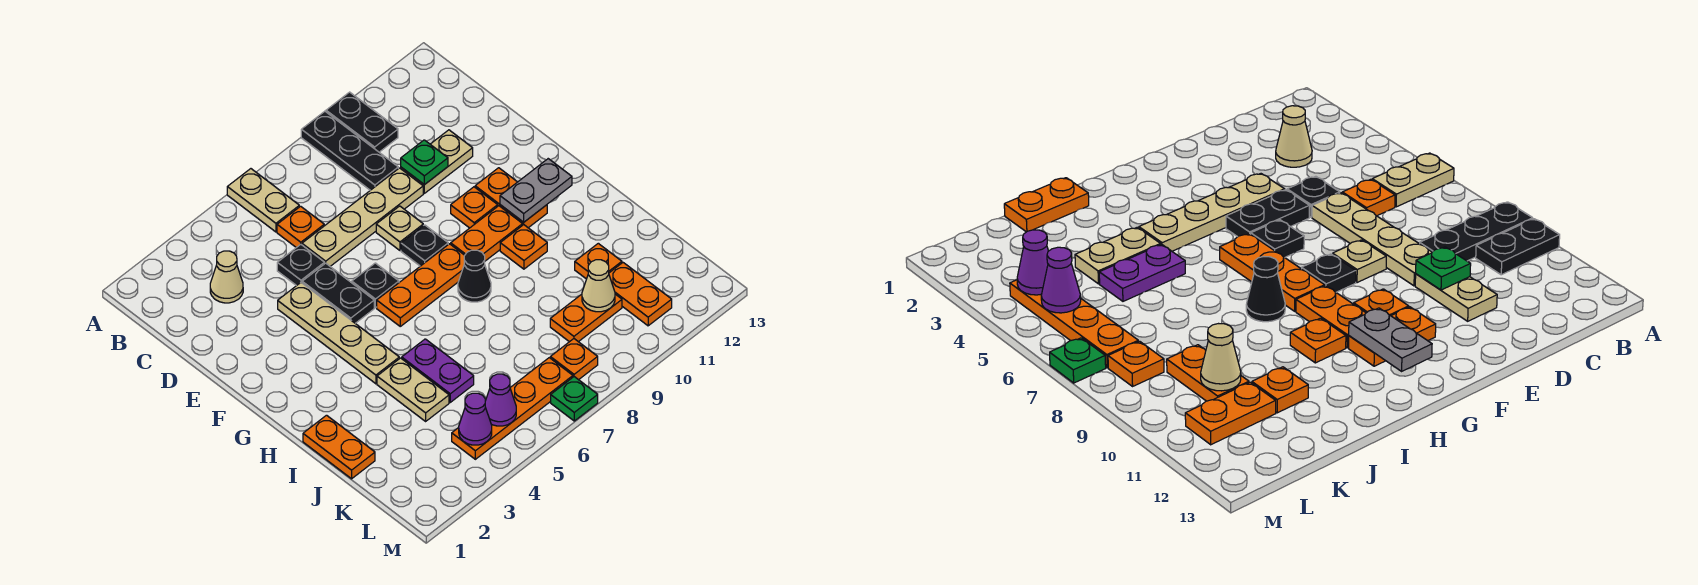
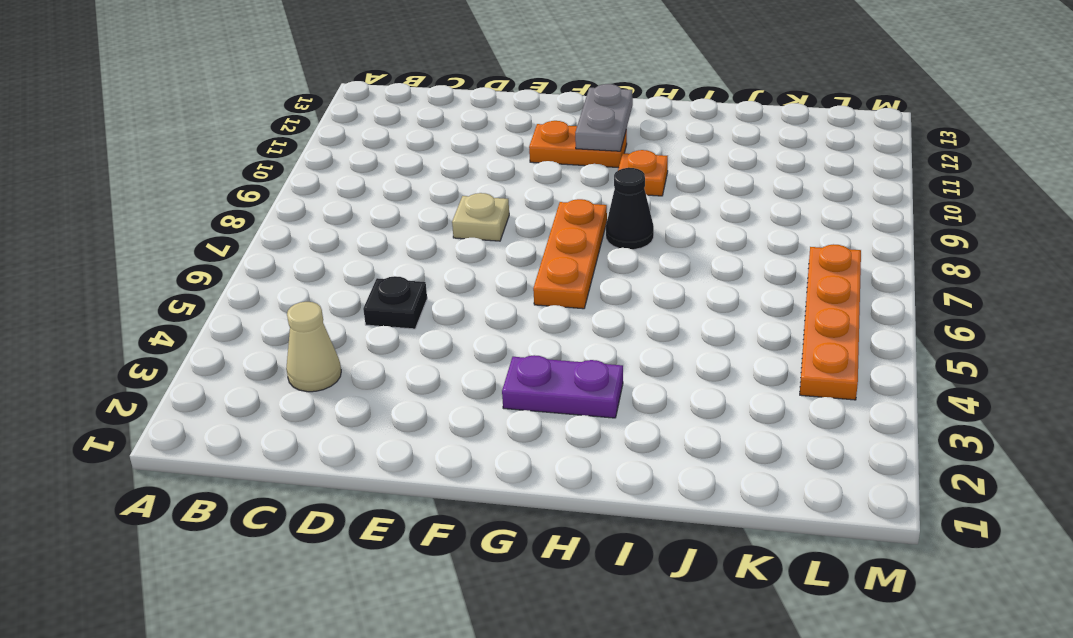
purple 1x2 plate [502,355,623,418] -> purple 1x2 plate moved to [402,339,474,402]
none -> tan 1x2 plate [227,169,299,232]
none -> black 1x3 plate [301,111,398,190]
none -> black 1x2 plate [326,92,398,152]
none -> orange 1x1 plate [277,206,324,248]

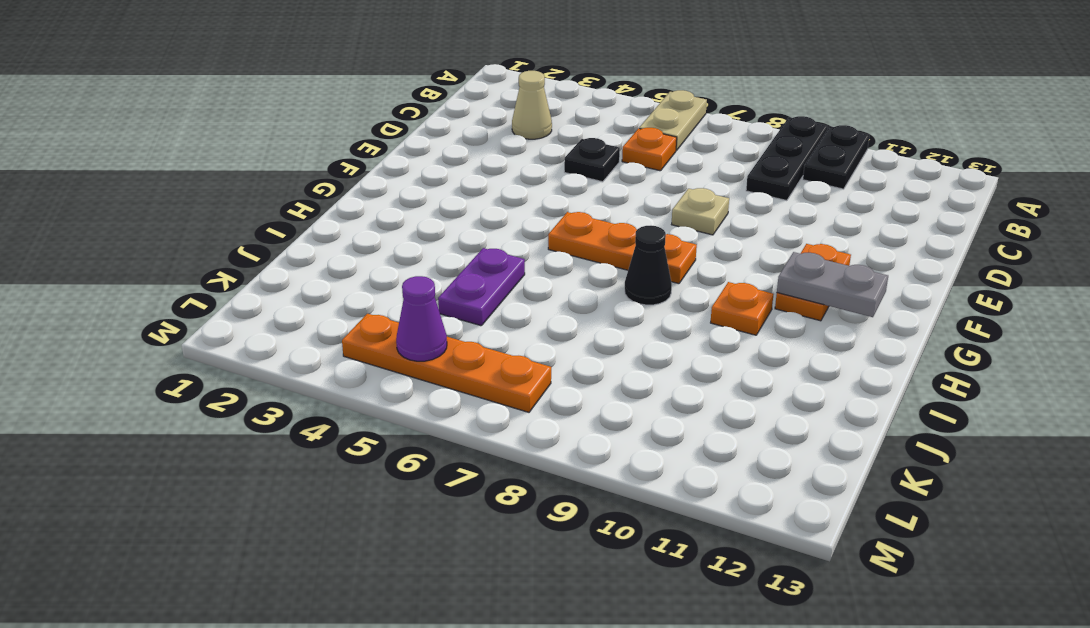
none -> tan 1x4 plate [302,168,423,266]
none -> tan 1x2 plate [401,130,473,193]
none -> tan 1x4 plate [278,283,399,384]
none -> black 1x2 plate [302,263,374,323]

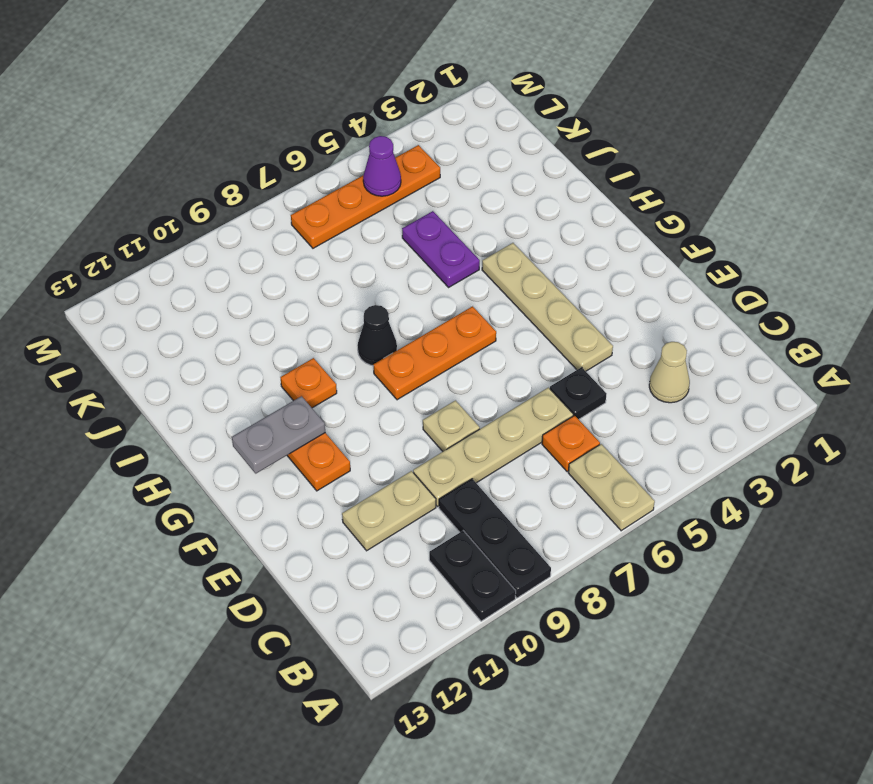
none -> black 1x2 plate [302,263,374,323]
none -> black 1x1 plate [352,263,399,308]
none -> black 1x1 plate [401,225,448,266]
none -> orange 1x1 plate [451,187,498,228]

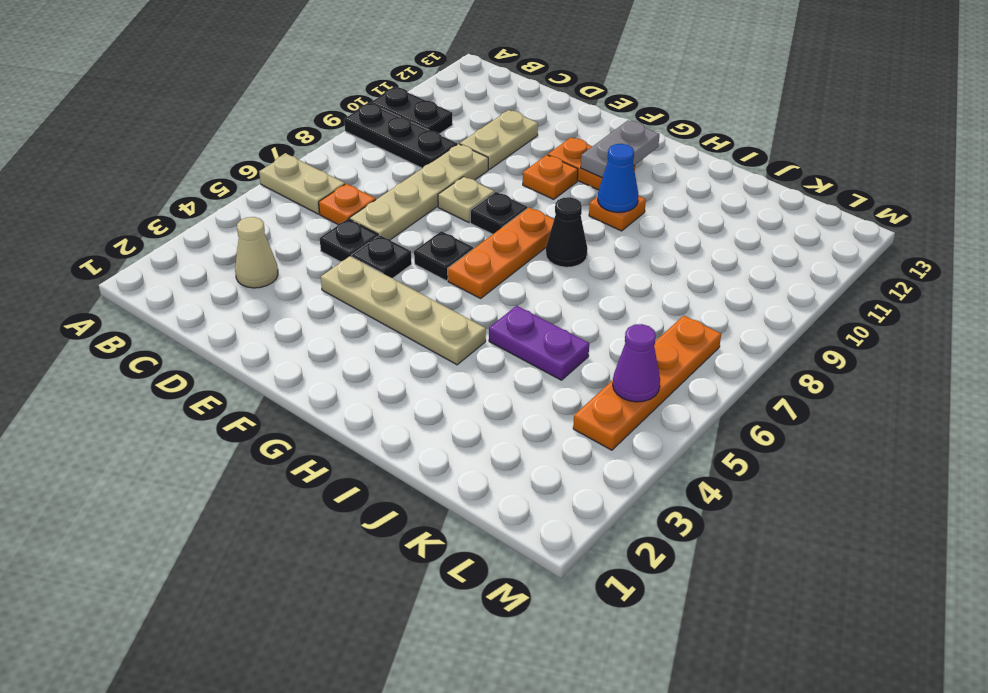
black 1x1 plate [351,235,412,278] -> black 1x2 plate [302,263,374,323]
blue 1x1 cone [598,144,638,212] -> none
none -> orange 1x2 plate [451,206,523,261]
none -> orange 1x2 plate [303,415,375,479]
none -> tan 1x2 plate [377,358,449,421]
none -> orange 1x1 plate [575,243,622,279]

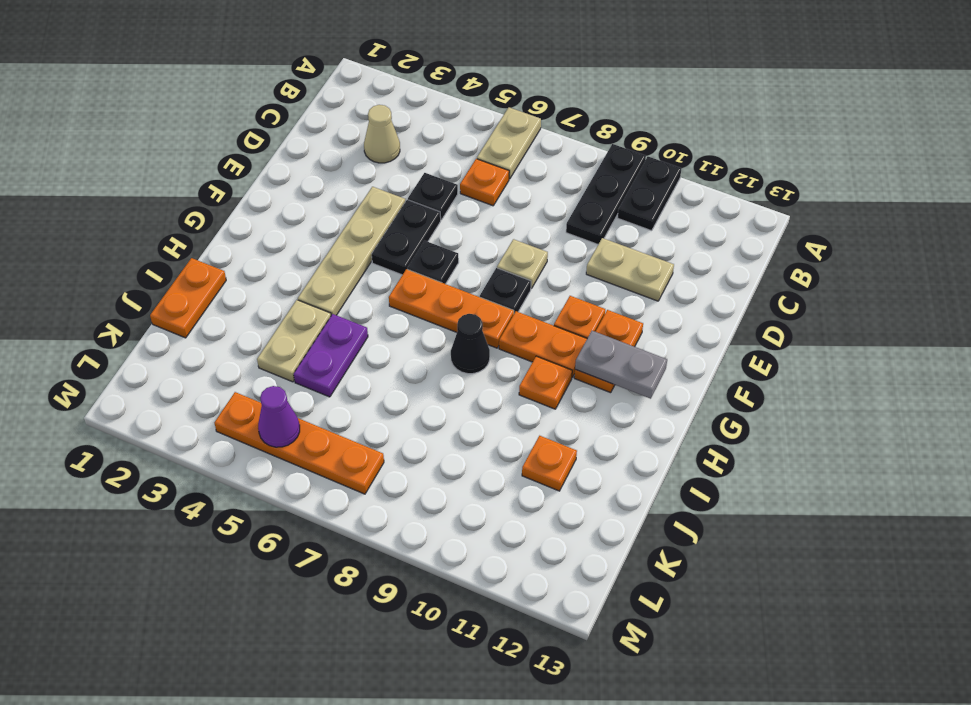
none -> tan 1x4 plate [302,168,423,266]
none -> orange 1x2 plate [550,294,622,342]
none -> orange 1x2 plate [609,263,672,326]
none -> orange 1x1 plate [550,339,598,380]

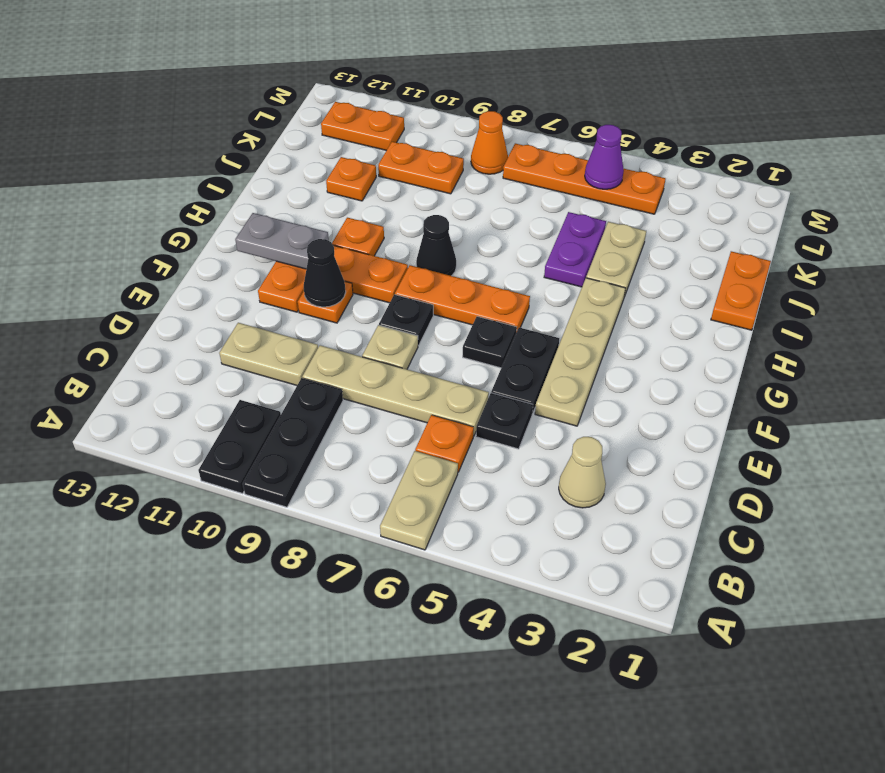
black 1x1 cone [304,239,346,307] -> none
orange 1x1 cone [471,111,508,174] -> orange 1x1 plate [550,339,598,380]
orange 1x2 plate [321,102,404,150] -> orange 1x2 plate turned to [609,263,672,326]
none -> green 1x1 plate [551,377,598,421]
none -> green 1x1 plate [401,140,448,185]
none -> tan 1x1 cone [582,260,615,312]
none -> purple 1x1 cone [459,393,492,445]

